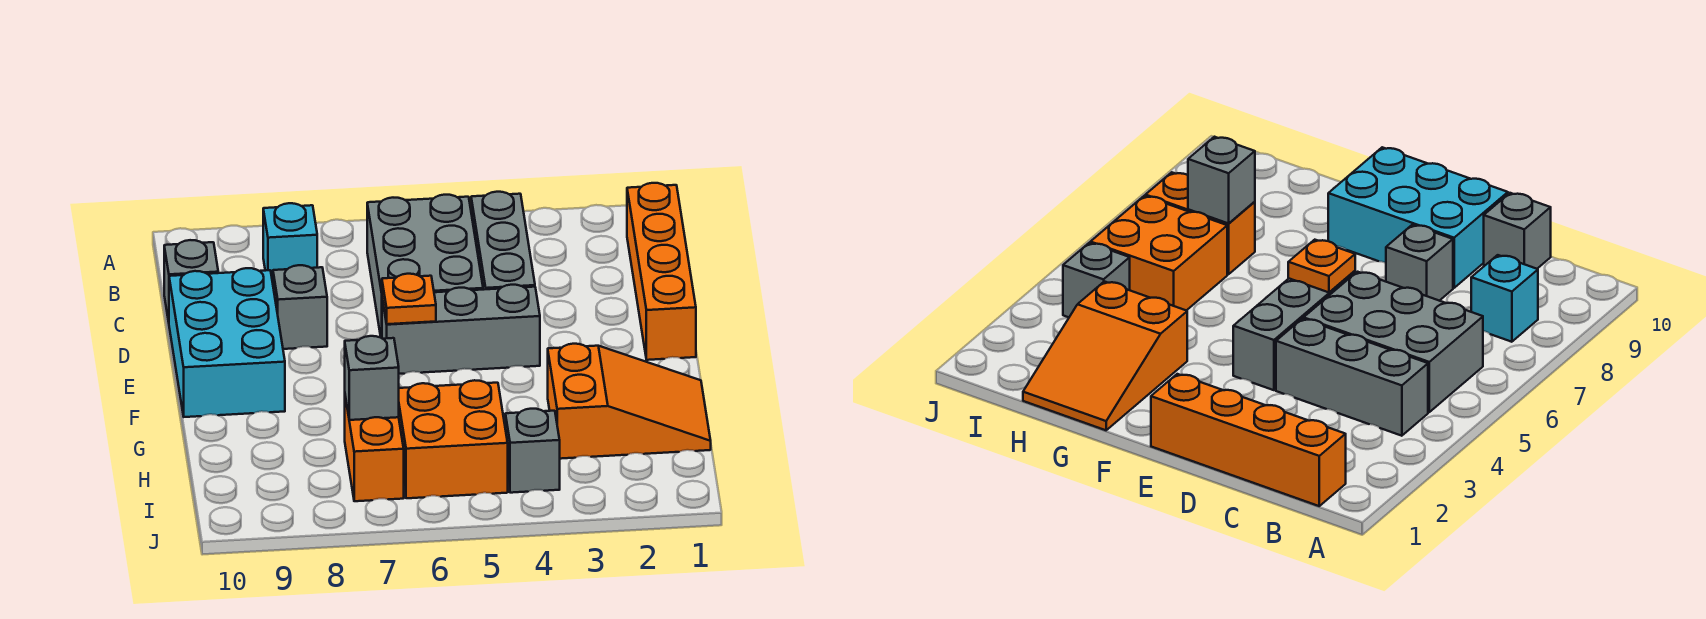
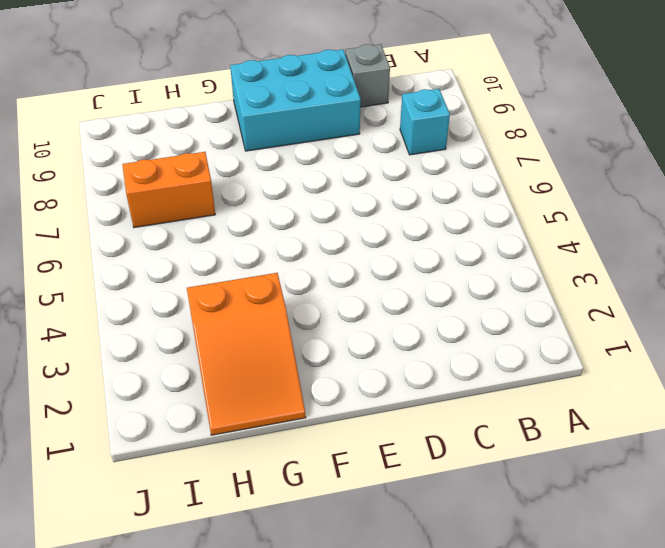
none -> orange 1x4 brick [627,183,696,360]
none -> grey 1x3 brick [471,192,535,290]
none -> grey 2x3 brick [367,195,483,338]

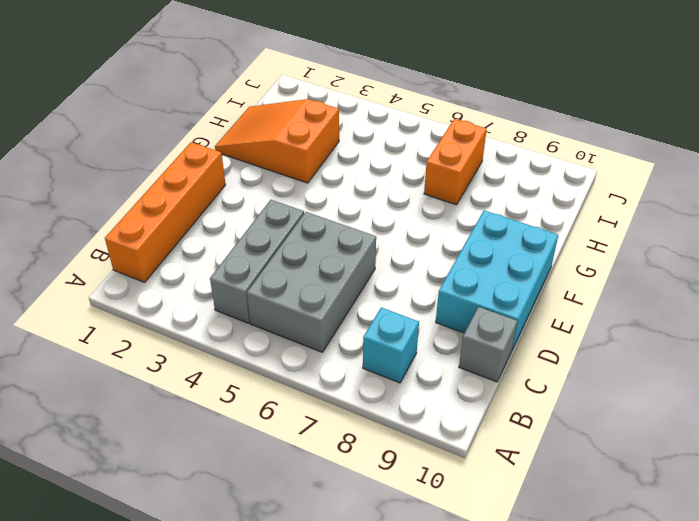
none -> grey 1x1 brick [273,265,327,349]
none -> grey 1x3 brick [382,285,540,374]
none -> orange 2x2 brick [399,380,508,498]

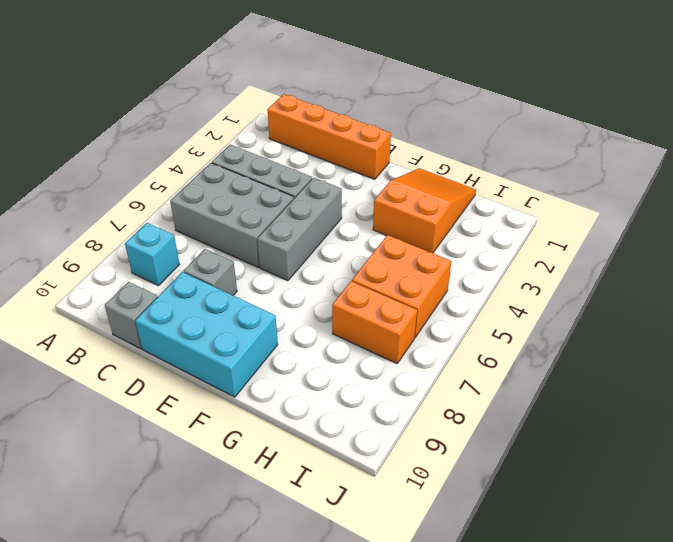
none -> grey 1x1 brick [505,409,560,493]
none -> orange 1x1 plate [382,274,436,324]
none -> grey 1x1 brick [345,336,399,420]

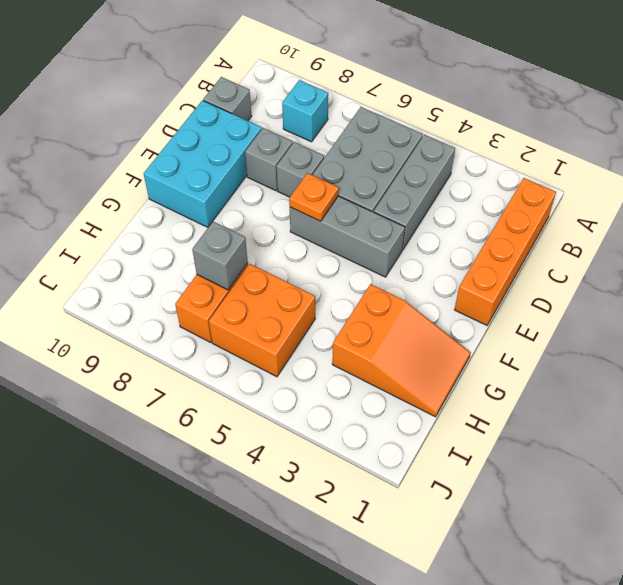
grey 1x1 brick [276,142,324,197] -> grey 1x1 brick moved to [505,409,560,493]

